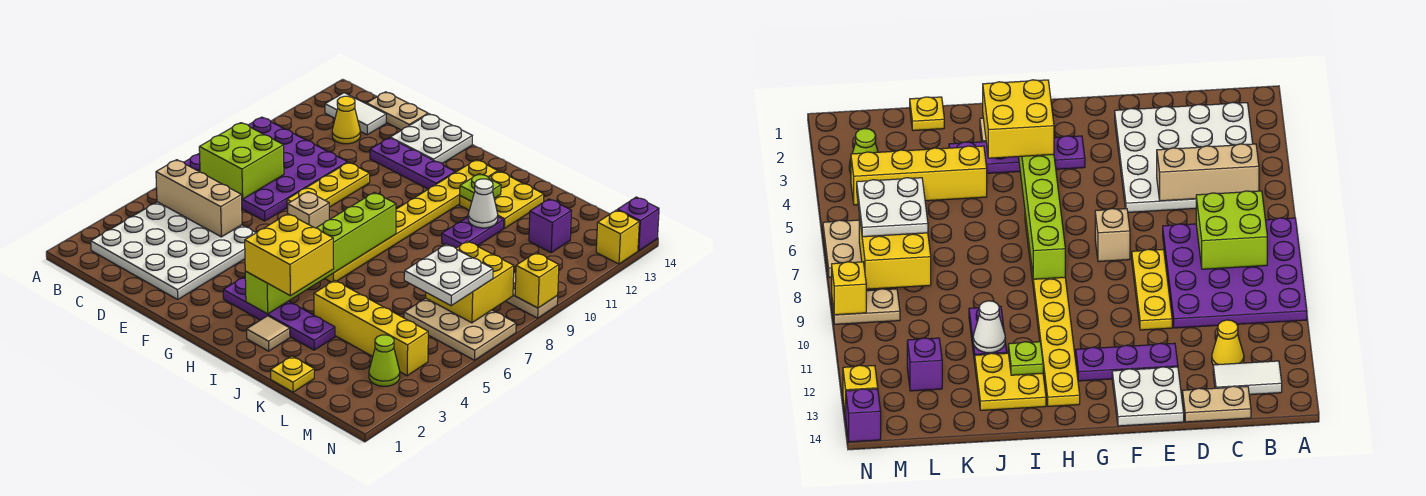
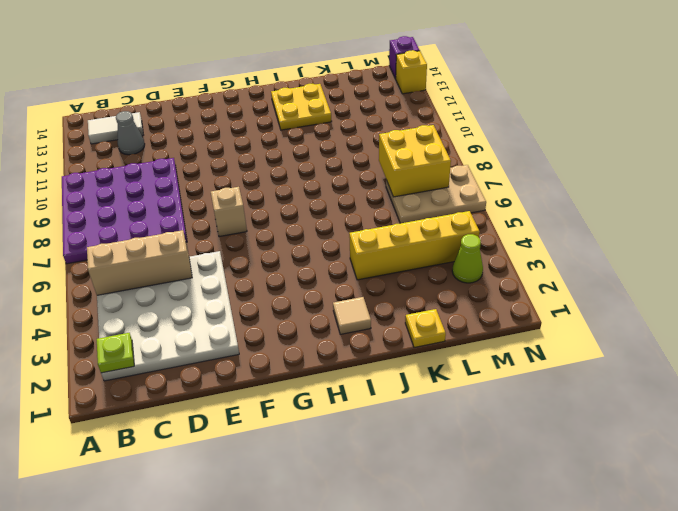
lime 1x1 plate [97,333,134,373] -> lime 1x1 plate moved to [460,174,501,202]
grey 1x1 cone [116,111,145,155] -> yellow 1x1 cone [332,96,360,144]
none -> tan 1x2 plate [367,92,428,130]
none -> yellow 1x3 plate [287,162,370,209]
none -> purple 1x3 plate [370,138,455,189]
none -> white 2x2 plate [390,114,472,163]

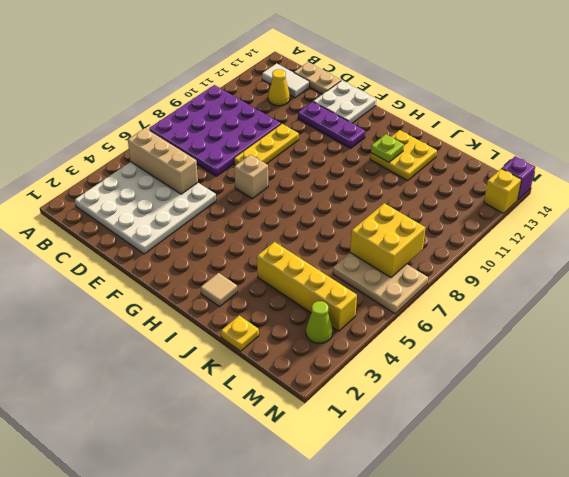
none -> purple 1x4 plate [223,277,335,350]
none -> yellow 1x8 plate [325,160,498,282]
none -> purple 1x2 plate [442,217,504,248]
none -> purple 1x1 brick [529,199,572,252]

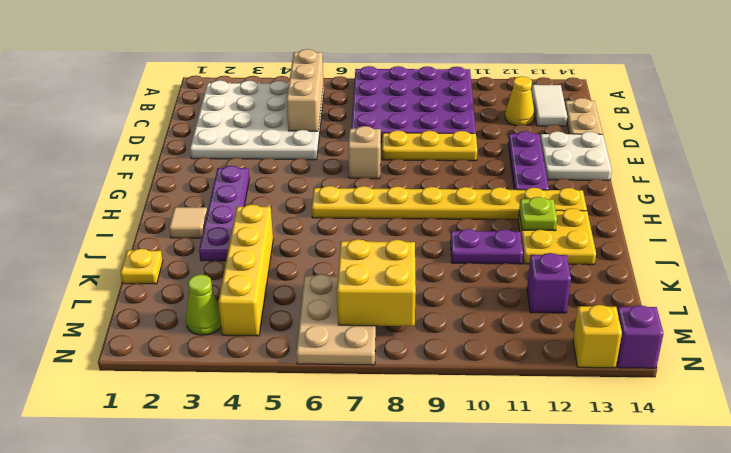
none -> tan 1x2 plate [506,272,558,318]
none -> lime 2x2 brick [199,123,284,199]
none -> lime 1x6 brick [245,192,396,314]
none -> white 1x1 cone [468,179,498,228]

